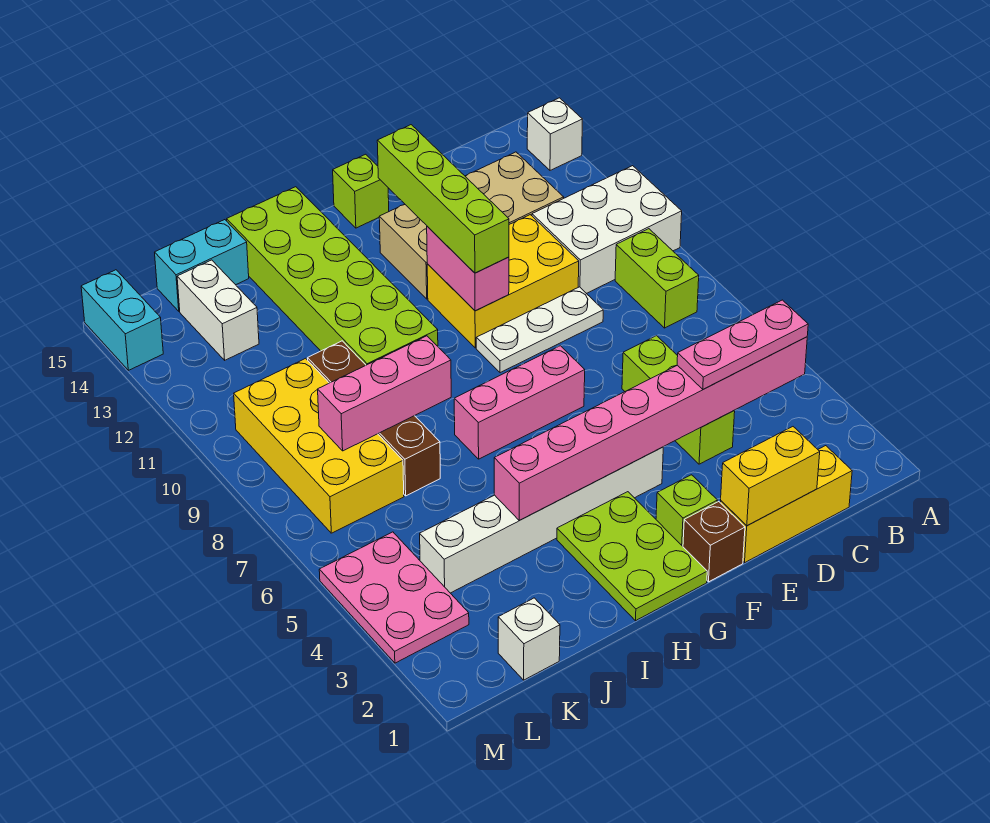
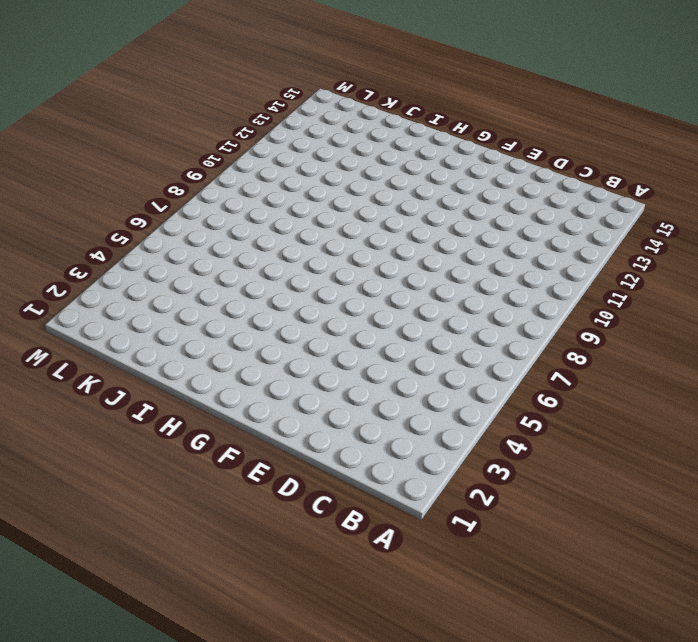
none -> white 2x3 brick [532,166,682,293]
none -> white 1x1 brick [527,98,582,170]
none -> lime 1x2 brick [615,229,699,328]

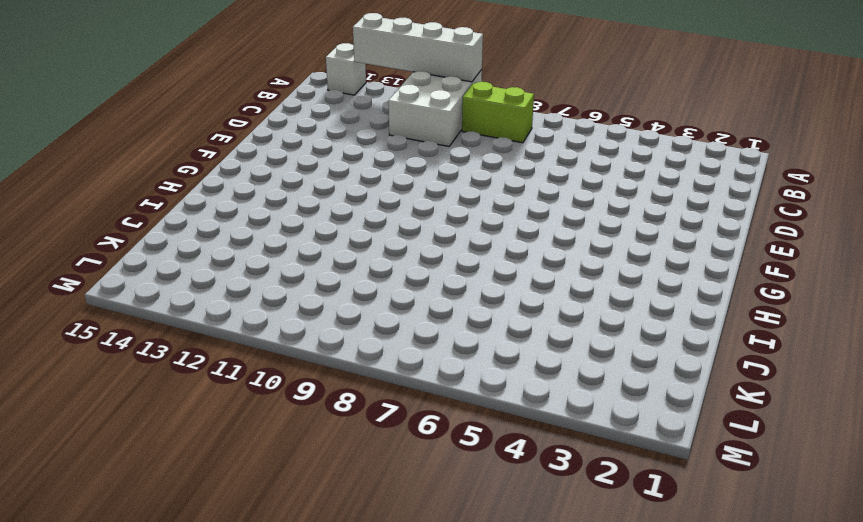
white 1x4 brick [353,13,483,82] -> none
none -> yellow 1x3 brick [720,446,852,563]
none -> tan 2x4 brick [379,152,564,299]
none -> lime 1x3 brick [622,336,735,464]

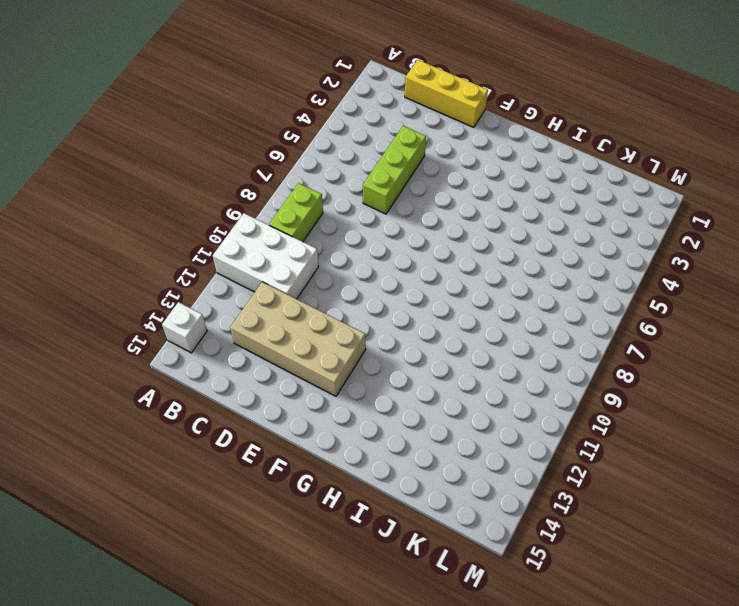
none -> white 1x3 plate [476,287,603,373]
none -> yellow 2x3 brick [427,215,579,348]
none -> brown 1x1 brick [683,502,745,582]

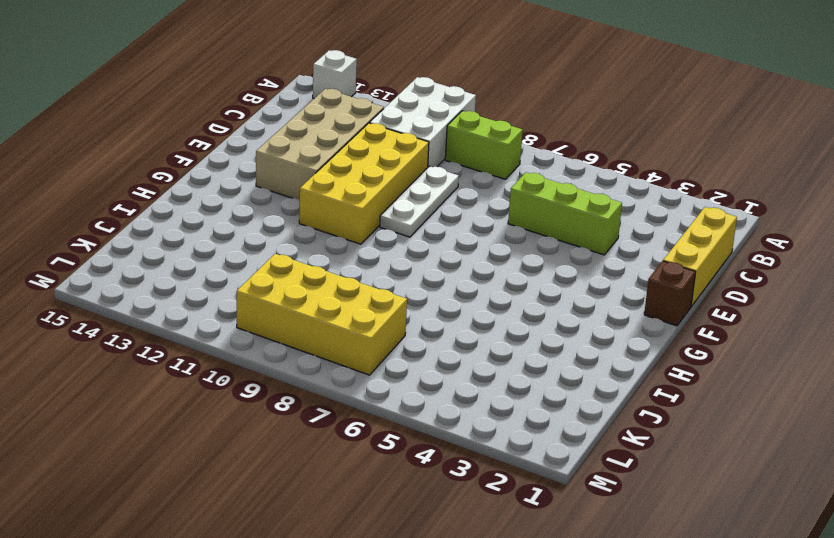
yellow 2x4 brick [299,123,429,244] -> yellow 2x3 brick [427,215,579,348]
none -> lime 1x1 brick [656,475,717,546]
none -> white 1x6 brick [420,447,663,593]
none -> pink 1x3 brick [454,346,585,459]

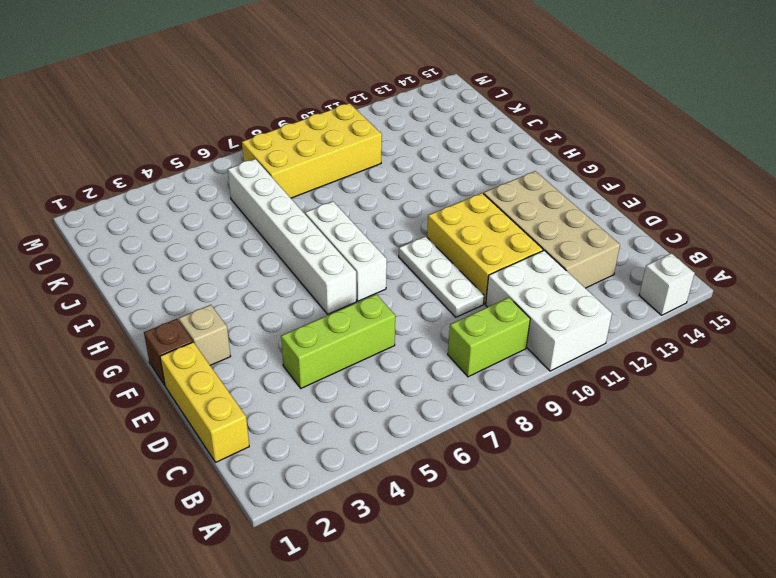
tan 1x1 brick [179,305,231,365] -> lime 1x1 brick [656,475,717,546]
white 1x6 brick [228,159,356,314] -> white 1x6 brick moved to [420,447,663,593]
white 1x3 brick [305,201,387,301] -> pink 1x3 brick [454,346,585,459]
none -> lime 1x1 brick [333,154,389,228]
none -> lime 2x3 plate [557,492,707,621]
none -> lime 2x6 brick [227,187,438,365]

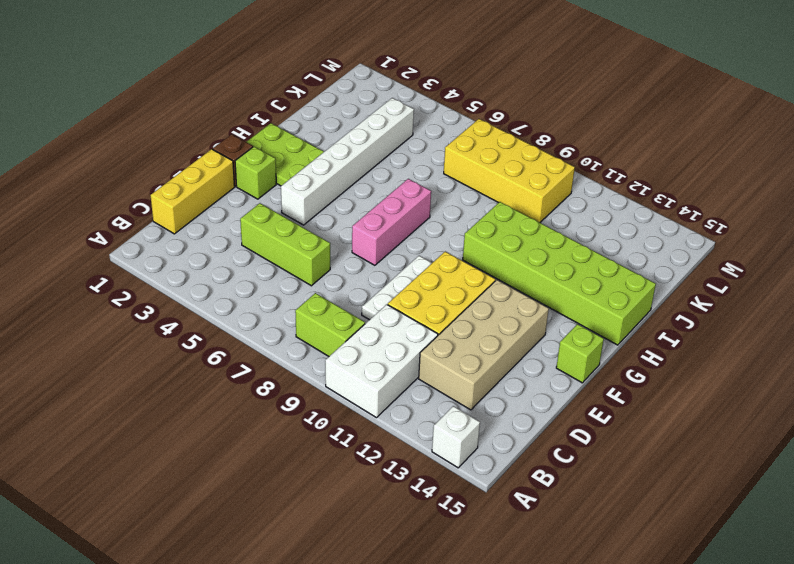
none -> brown 1x4 brick [308,341,440,496]
none -> cyan 1x2 brick [155,220,249,311]
none -> white 1x1 brick [498,598,560,680]

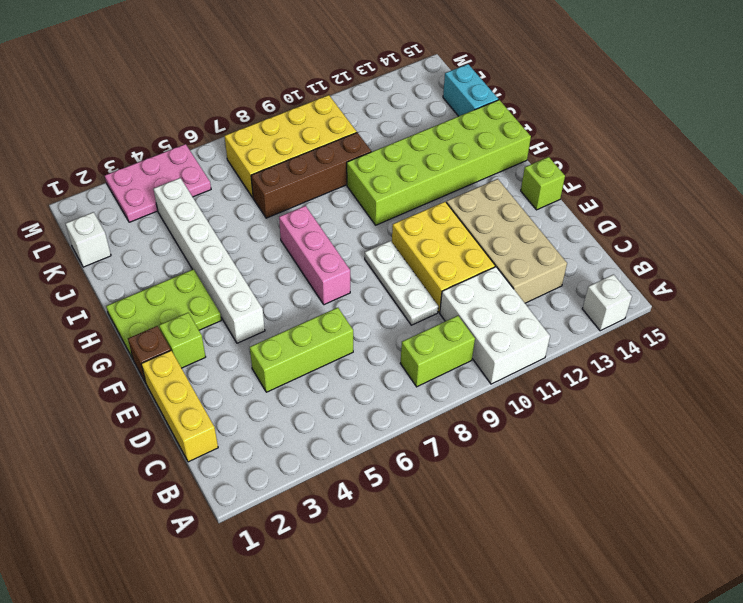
none -> white 1x2 brick [177,260,259,360]
none -> cyan 1x2 brick [81,270,163,370]
none -> pink 1x8 brick [494,337,807,520]

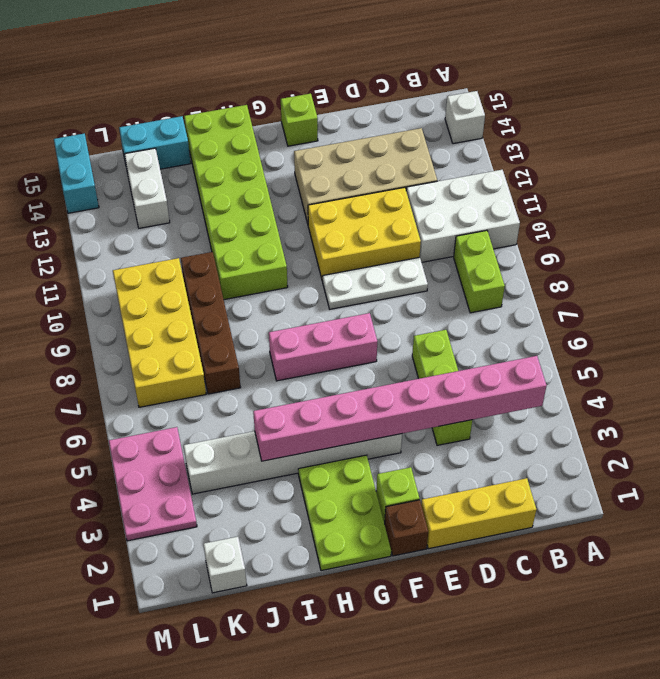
none -> yellow 1x2 brick [721,427,820,526]
none -> pink 1x2 brick [427,226,509,311]
none -> pink 1x3 brick [318,336,451,451]

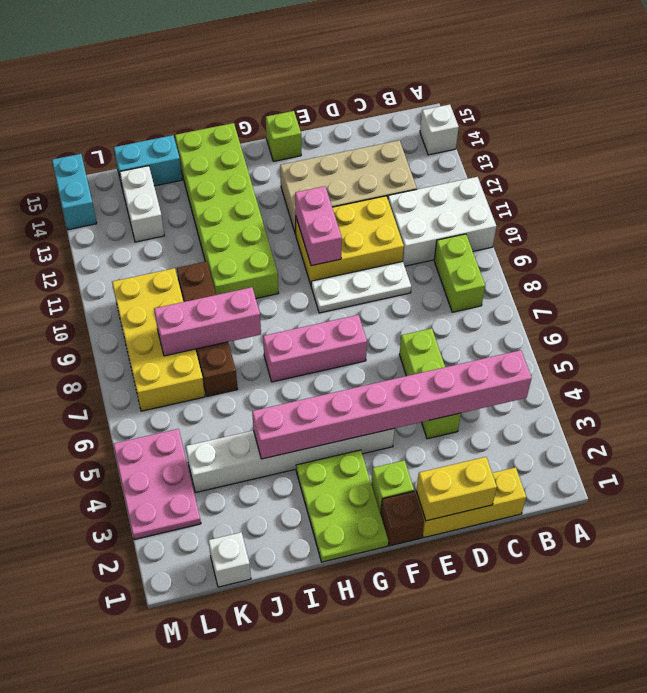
none -> pink 1x3 plate [677,300,808,389]
none -> lime 1x4 brick [377,125,509,273]

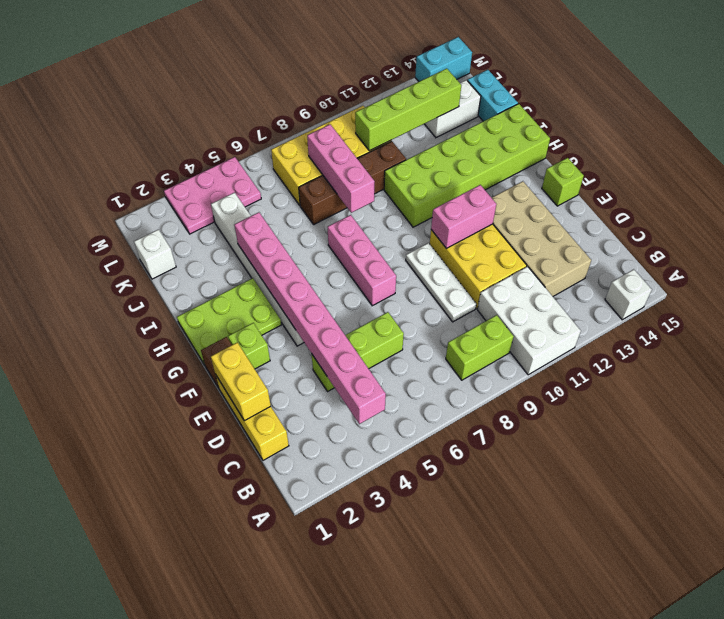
lime 1x4 brick [355,68,461,151] -> lime 1x4 brick moved to [377,125,509,273]
none -> pink 1x3 plate [677,300,808,389]

